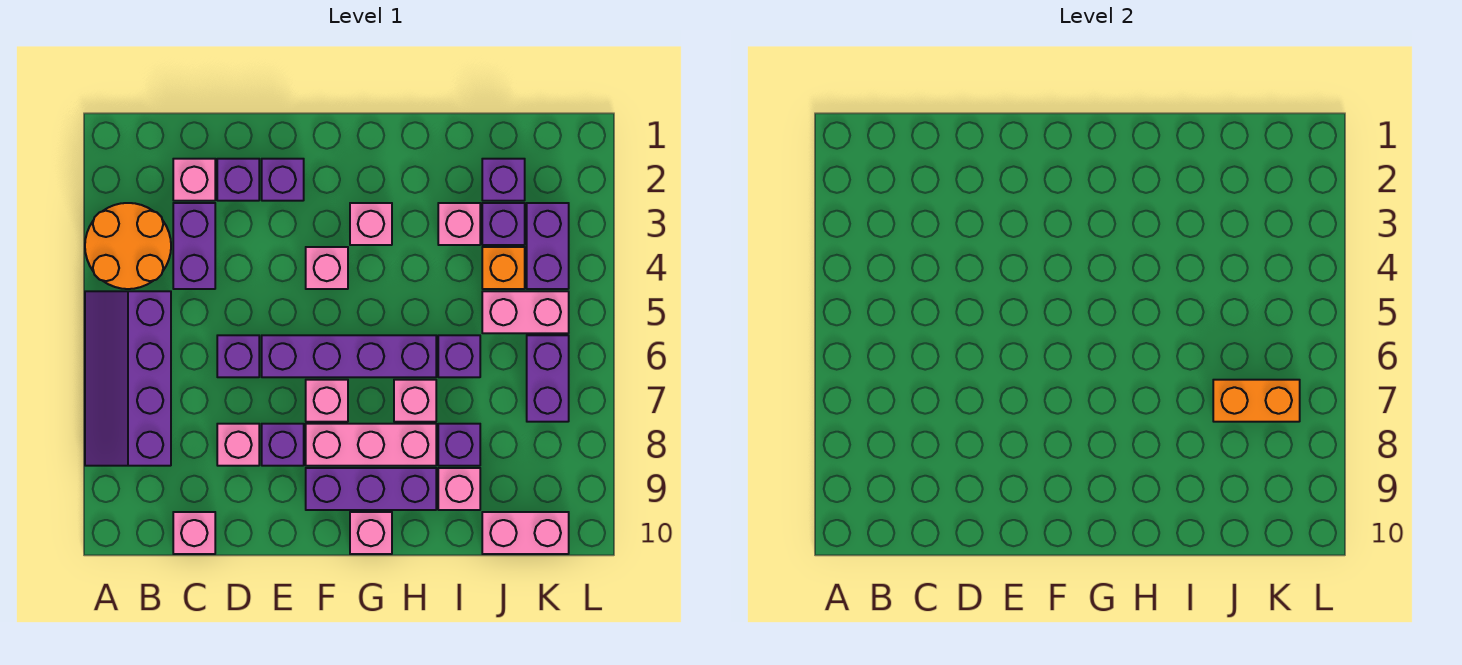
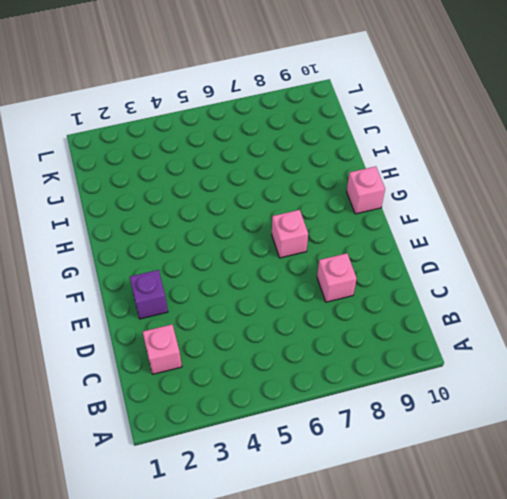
none -> orange 2x2 round brick [85,203,171,289]
none -> purple 2x4 slope [85,291,171,466]
none -> purple 1x2 brick [173,203,215,289]
none -> pink 1x1 brick [173,512,215,554]

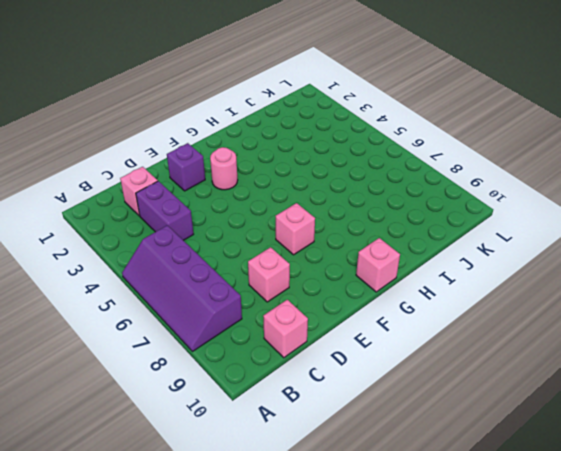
pink 1x1 round brick [210,147,238,190] -> none
none -> orange 2x2 round brick [85,203,171,289]
none -> purple 1x1 brick [217,159,259,201]
none -> purple 1x1 brick [217,335,259,377]
none -> purple 1x4 brick [262,335,436,377]

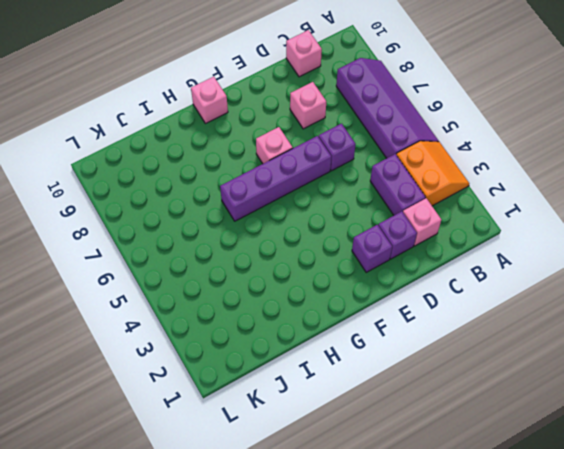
orange 2x2 slope [396,141,469,206] -> orange 2x2 round brick [85,203,171,289]
none -> purple 1x1 brick [262,424,304,466]
none -> pink 1x1 brick [306,247,348,289]
none -> pink 1x3 brick [306,424,436,466]
none -> purple 1x3 brick [306,468,436,510]

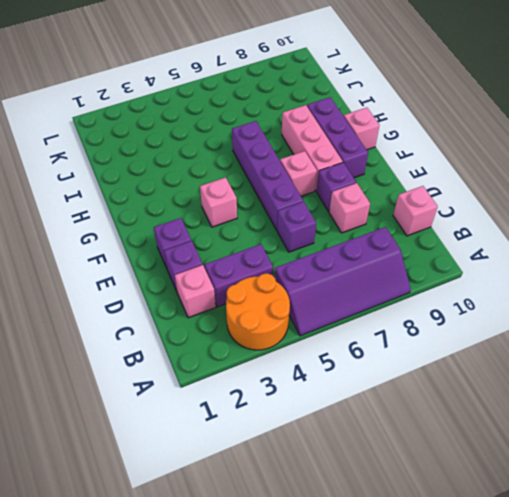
none -> pink 1x1 brick [350,203,392,245]
none -> pink 1x1 brick [394,380,436,422]
none -> pink 1x1 brick [438,203,480,245]
none -> purple 1x1 brick [438,335,480,377]

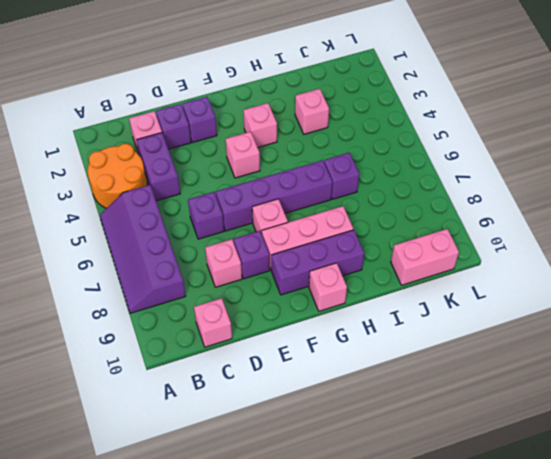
none -> pink 1x1 brick [394,380,436,422]
none -> purple 1x1 brick [438,424,480,466]
none -> pink 1x1 brick [438,468,480,510]
none -> purple 1x1 brick [482,159,525,201]

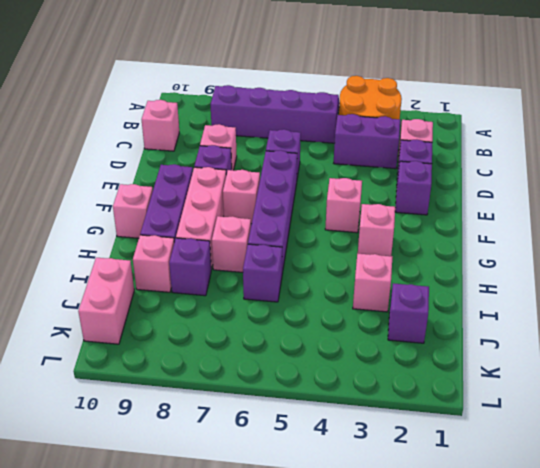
none -> purple 1x1 brick [482,203,525,245]
none -> orange 1x1 brick [482,247,525,289]
none -> pink 1x2 brick [482,291,569,333]
none -> purple 1x2 brick [527,203,569,289]

